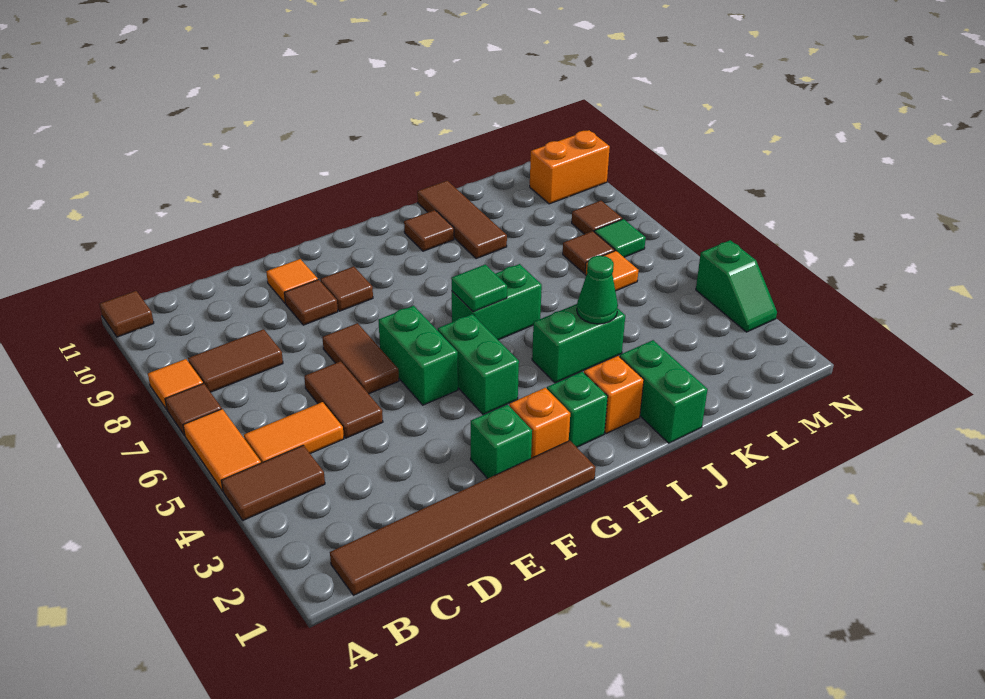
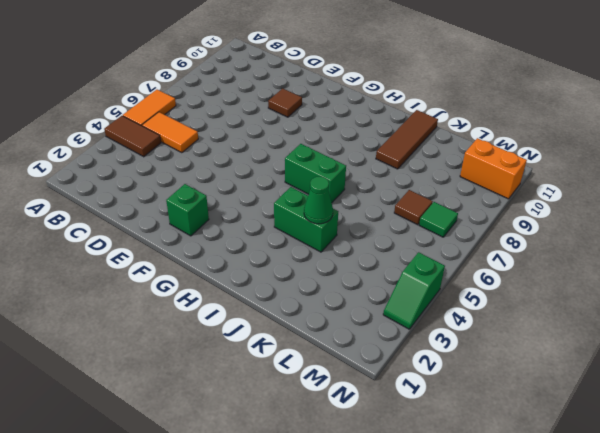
none -> brown 1x1 tile [165,383,222,436]
none -> orange 1x1 tile [148,359,203,410]
none -> brown 1x1 tile [100,291,154,337]
none -> brown 1x6 tile [330,441,596,595]

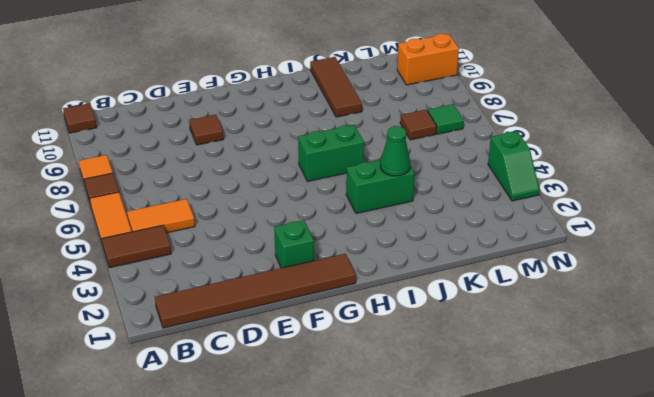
none -> brown 1x2 tile [188,329,283,392]
none -> brown 1x2 tile [304,361,383,438]
none -> brown 1x2 tile [322,323,399,394]
none -> orange 1x1 tile [266,259,318,303]

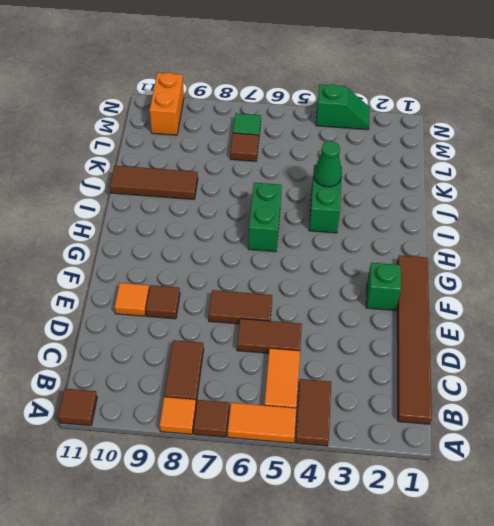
none -> green 1x2 brick [378,306,458,405]
none -> brown 1x1 tile [320,266,373,311]
none -> orange 1x1 brick [509,388,570,458]
none -> green 1x2 brick [438,314,519,415]

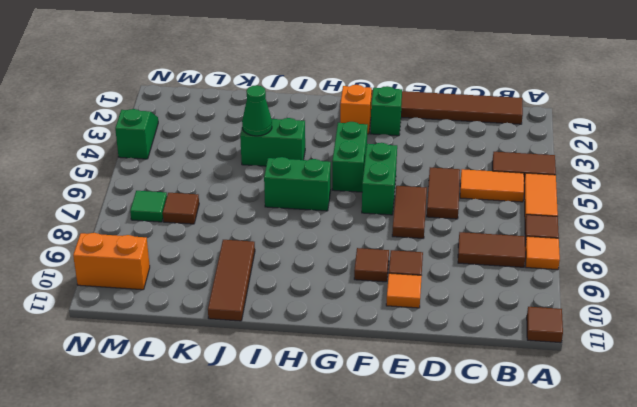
none -> green 1x1 brick [547,371,608,447]
none -> orange 1x1 brick [584,356,644,434]
none -> brown 1x1 tile [404,210,454,251]
none -> green 1x2 brick [620,340,708,443]

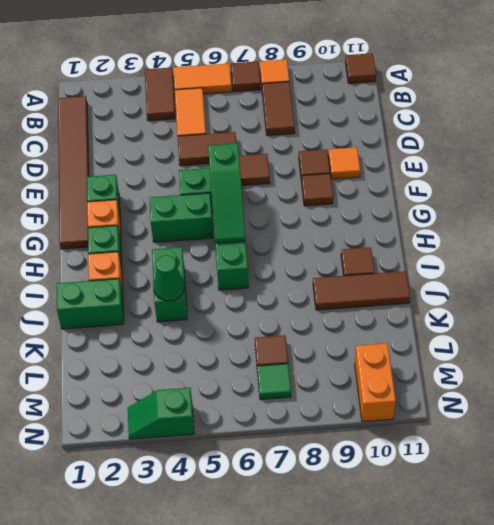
green 1x3 slope [208,143,245,243] -> green 1x1 tile [451,265,507,312]
none -> orange 1x1 tile [585,251,638,291]
none -> brown 1x1 tile [572,201,622,234]

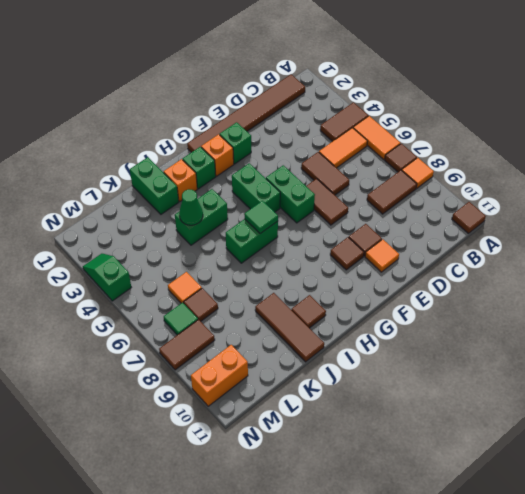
brown 1x2 tile [159,320,215,370] -> brown 1x1 tile [572,201,622,234]

